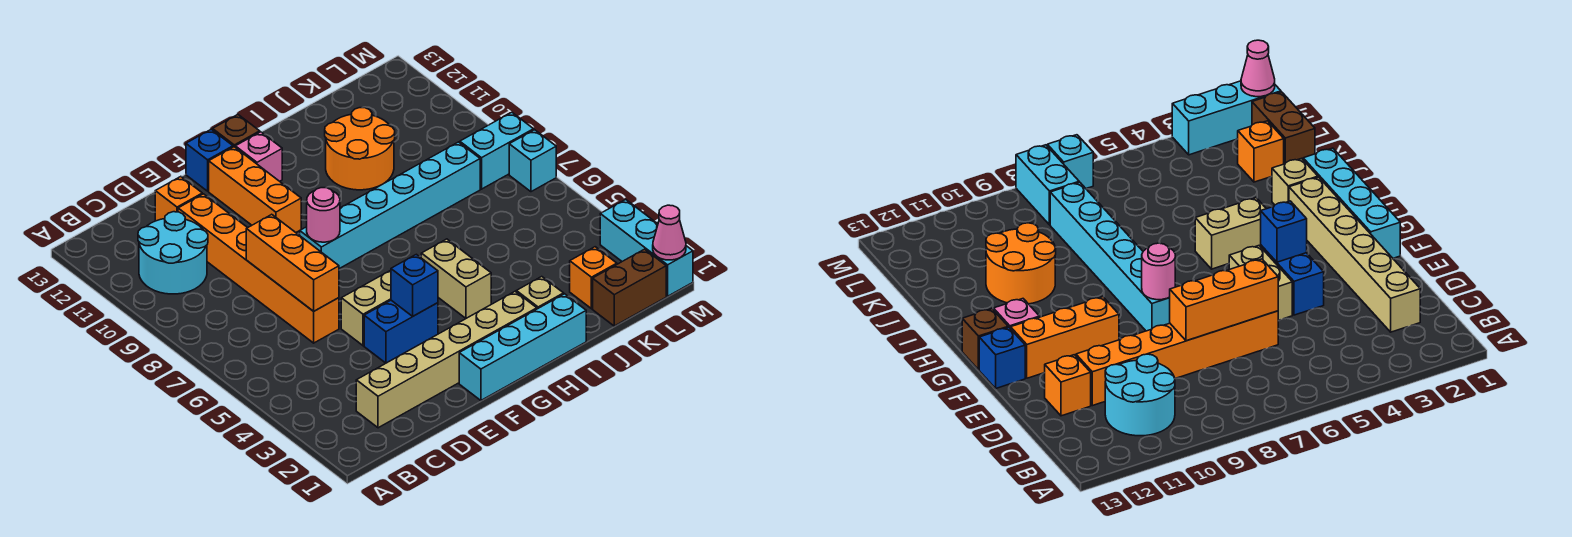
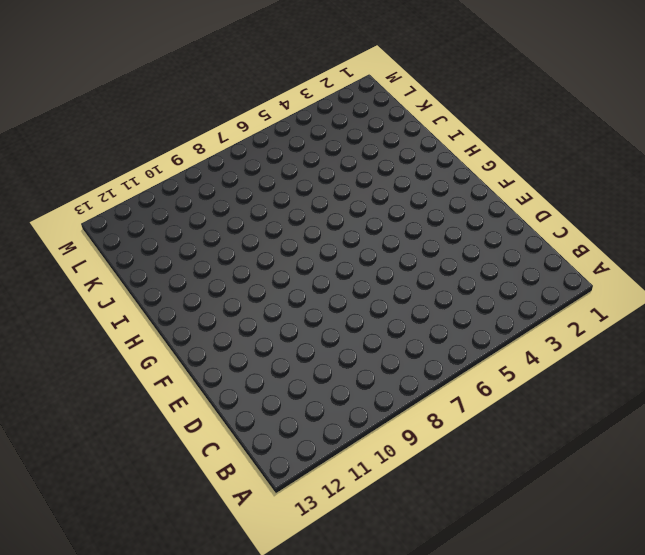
none -> cyan 2x2 round brick [138,212,208,294]
none -> tan 1x6 brick [356,291,537,428]
none -> orange 1x6 brick [178,194,339,343]

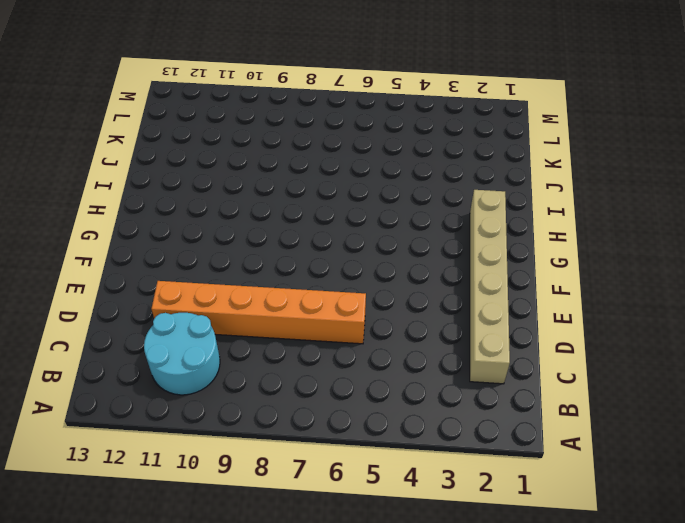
none -> orange 1x1 brick [155,177,202,221]
none -> blue 1x2 brick [364,300,438,363]
none -> tan 1x2 brick [341,270,391,346]

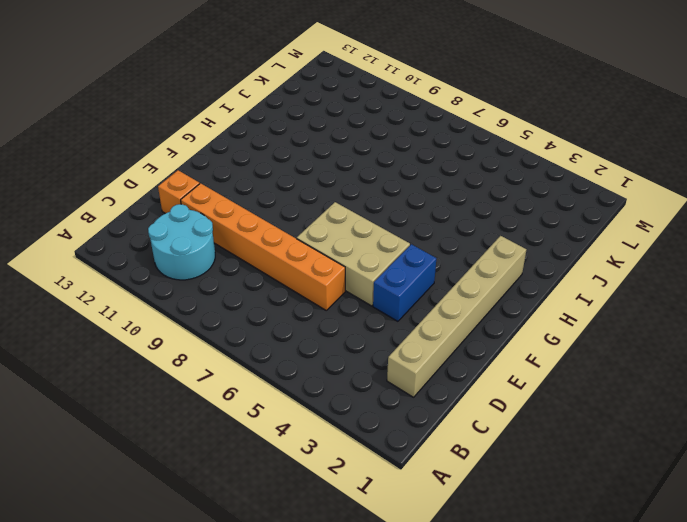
tan 2x3 brick [297,202,410,306] -> tan 1x2 brick [341,270,391,346]
none -> cyan 1x4 brick [459,294,586,400]
none -> cyan 1x6 brick [300,142,480,269]
none -> orange 1x3 brick [209,147,301,232]

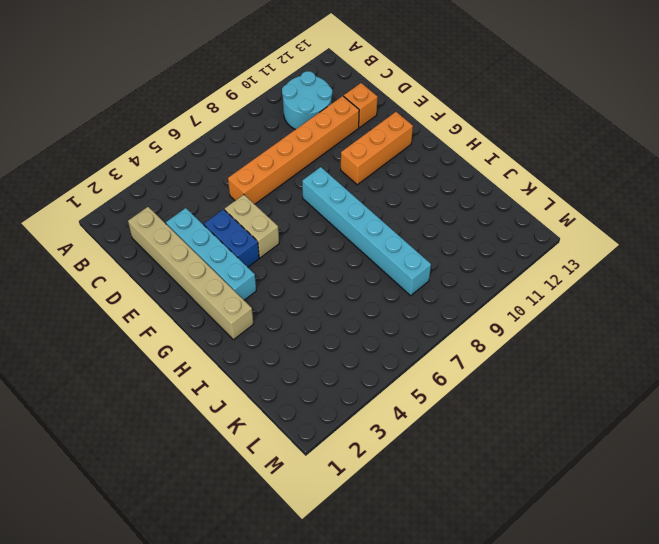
cyan 1x4 brick [166,208,256,300] -> cyan 1x4 brick moved to [459,294,586,400]
none -> blue 1x1 brick [186,129,233,191]
none -> pink 1x1 brick [235,132,282,181]
none -> brown 1x1 brick [213,115,260,147]

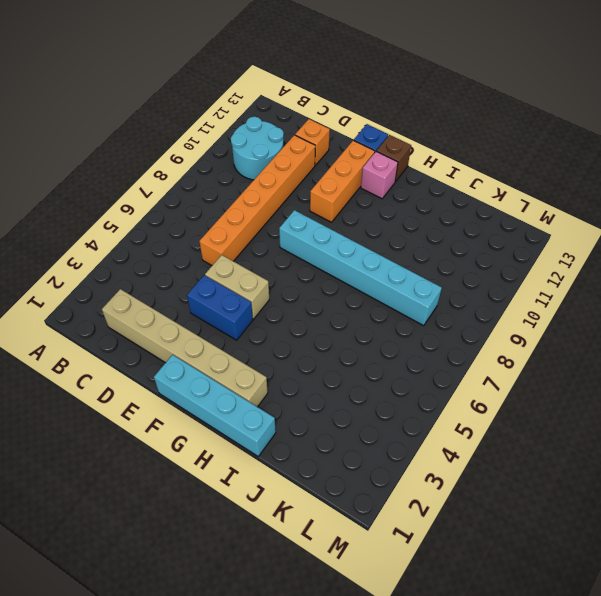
none -> tan 1x2 brick [421,239,491,318]
none -> tan 1x1 brick [516,277,564,309]
none -> orange 2x2 round brick [325,108,395,190]

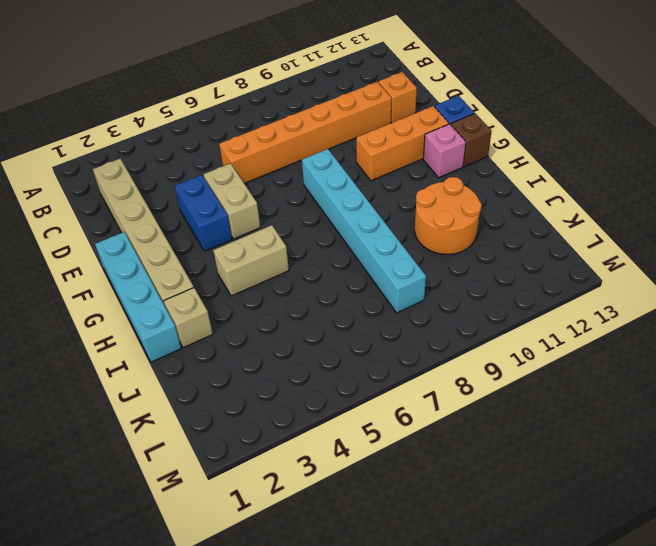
none -> cyan 2x2 round brick [138,212,208,294]
none -> brown 1x2 brick [593,249,666,326]
none -> orange 1x1 brick [570,247,617,309]

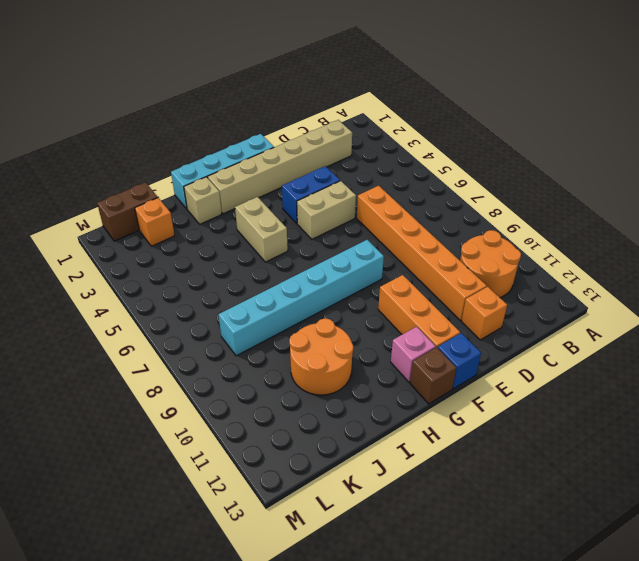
orange 2x2 round brick [460,230,521,298] -> cyan 2x2 round brick [138,212,208,294]
none -> cyan 1x2 brick [460,112,534,189]
none -> cyan 1x3 brick [600,199,693,296]
none -> cyan 1x1 brick [509,130,556,192]

